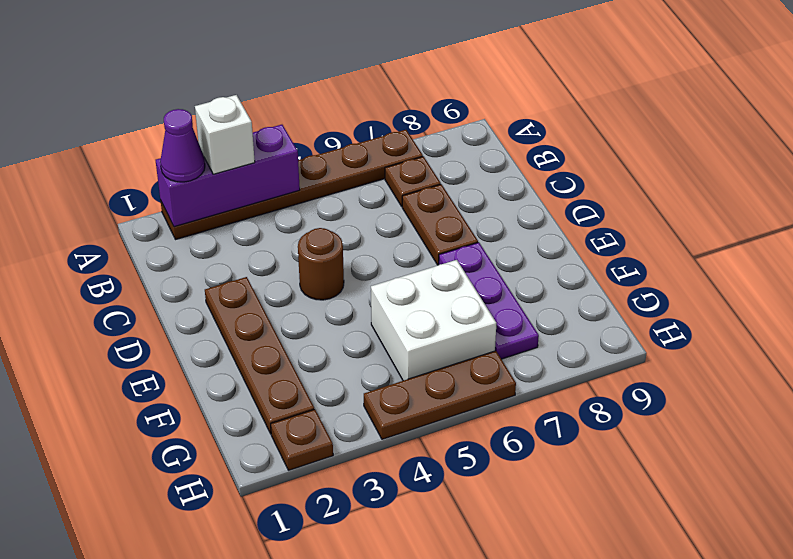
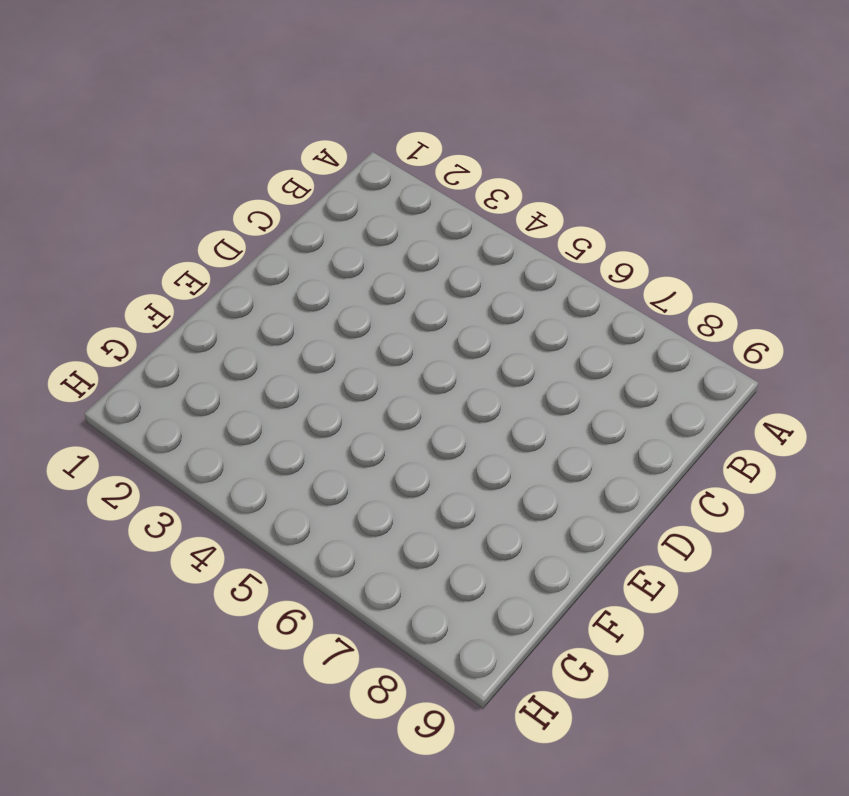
none -> brown 1x6 plate [160,130,423,240]
none -> brown 1x1 plate [385,157,441,206]
none -> brown 1x2 plate [402,184,478,265]

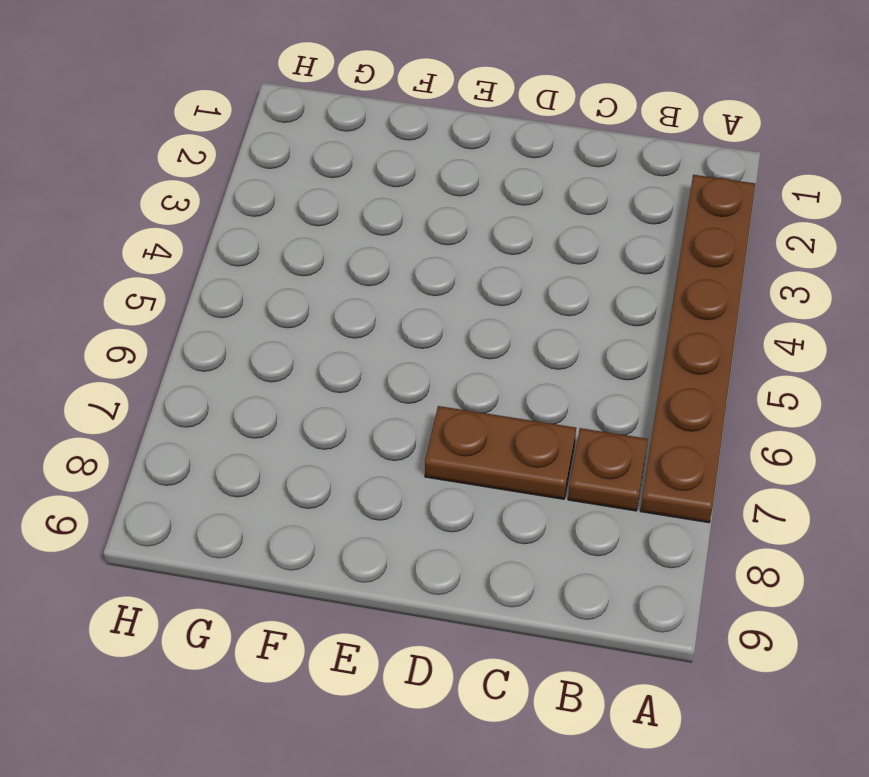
none -> brown 1x4 plate [205,277,314,434]
none -> brown 1x1 round brick [298,228,344,300]
none -> purple 1x3 plate [439,242,539,359]

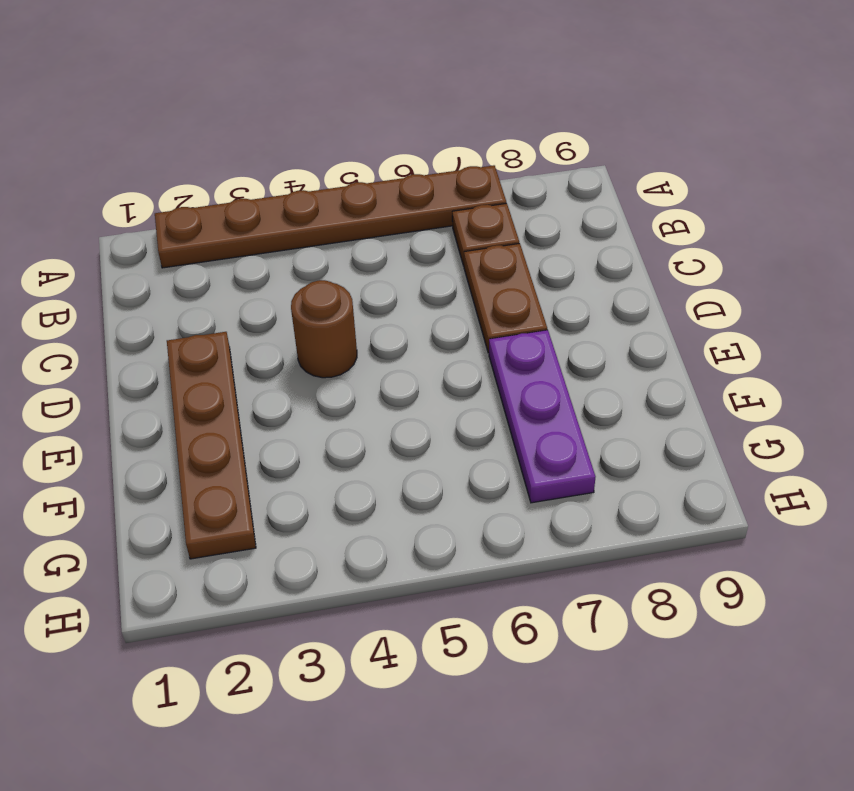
none -> white 2x2 brick [371,260,496,381]
none -> brown 1x1 plate [271,409,333,470]
none -> brown 1x3 plate [364,351,516,439]

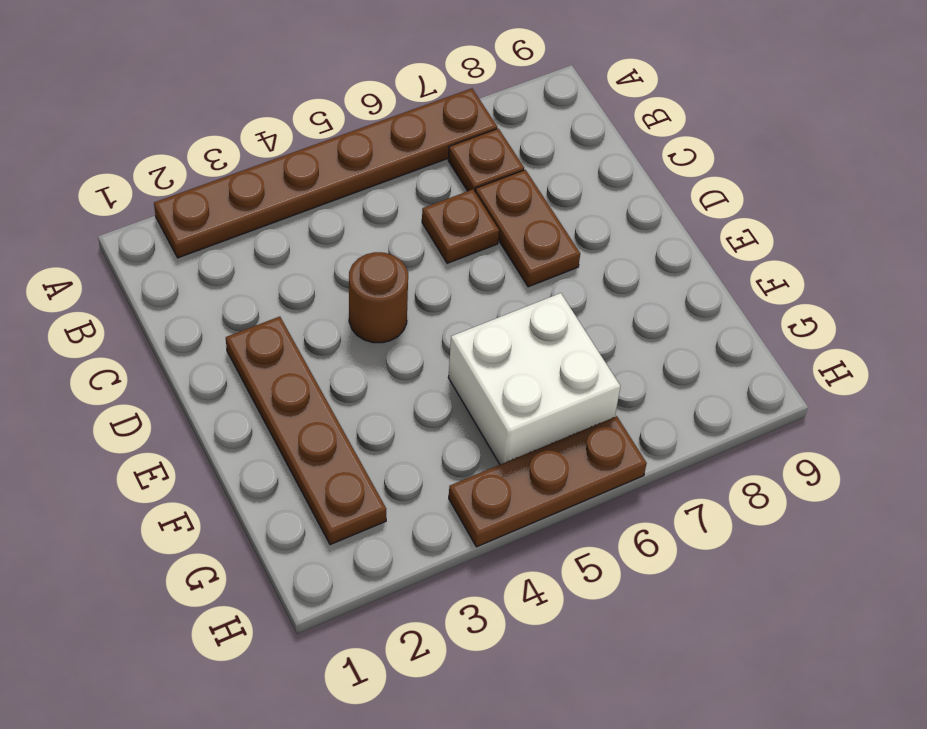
brown 1x1 plate [422,189,499,263] -> brown 1x1 plate moved to [271,409,333,470]
none -> purple 1x3 plate [439,242,539,359]
none -> purple 1x3 brick [156,125,300,227]
none -> purple 1x1 cone [160,109,205,182]

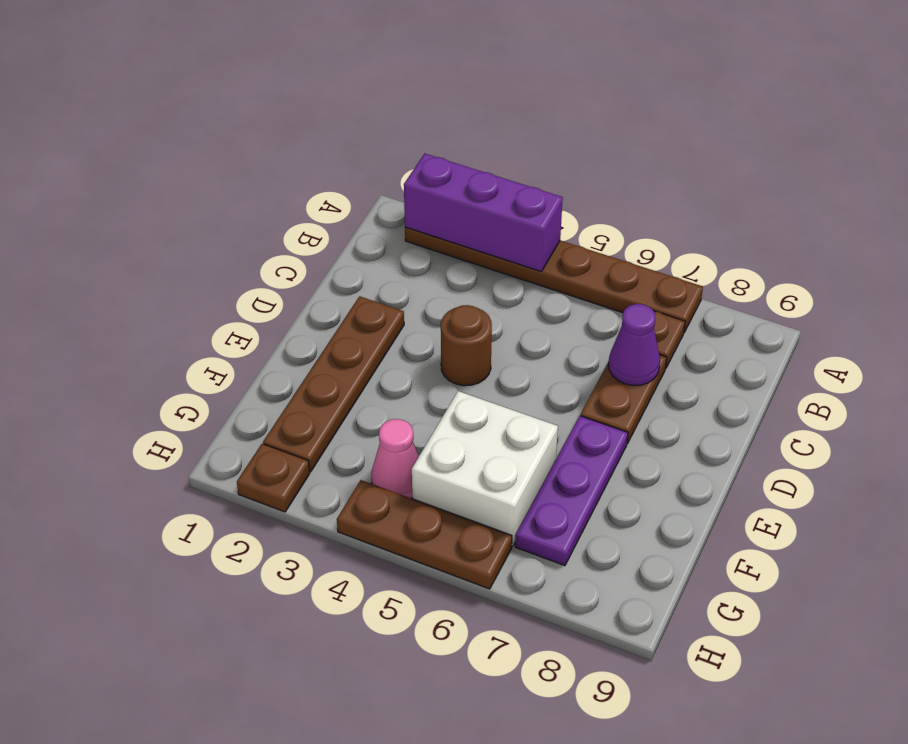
purple 1x1 cone [609,304,660,385] -> purple 1x1 cone moved to [160,109,205,182]
pink 1x1 cone [371,419,419,498] -> none
none -> white 1x1 brick [195,95,255,174]

